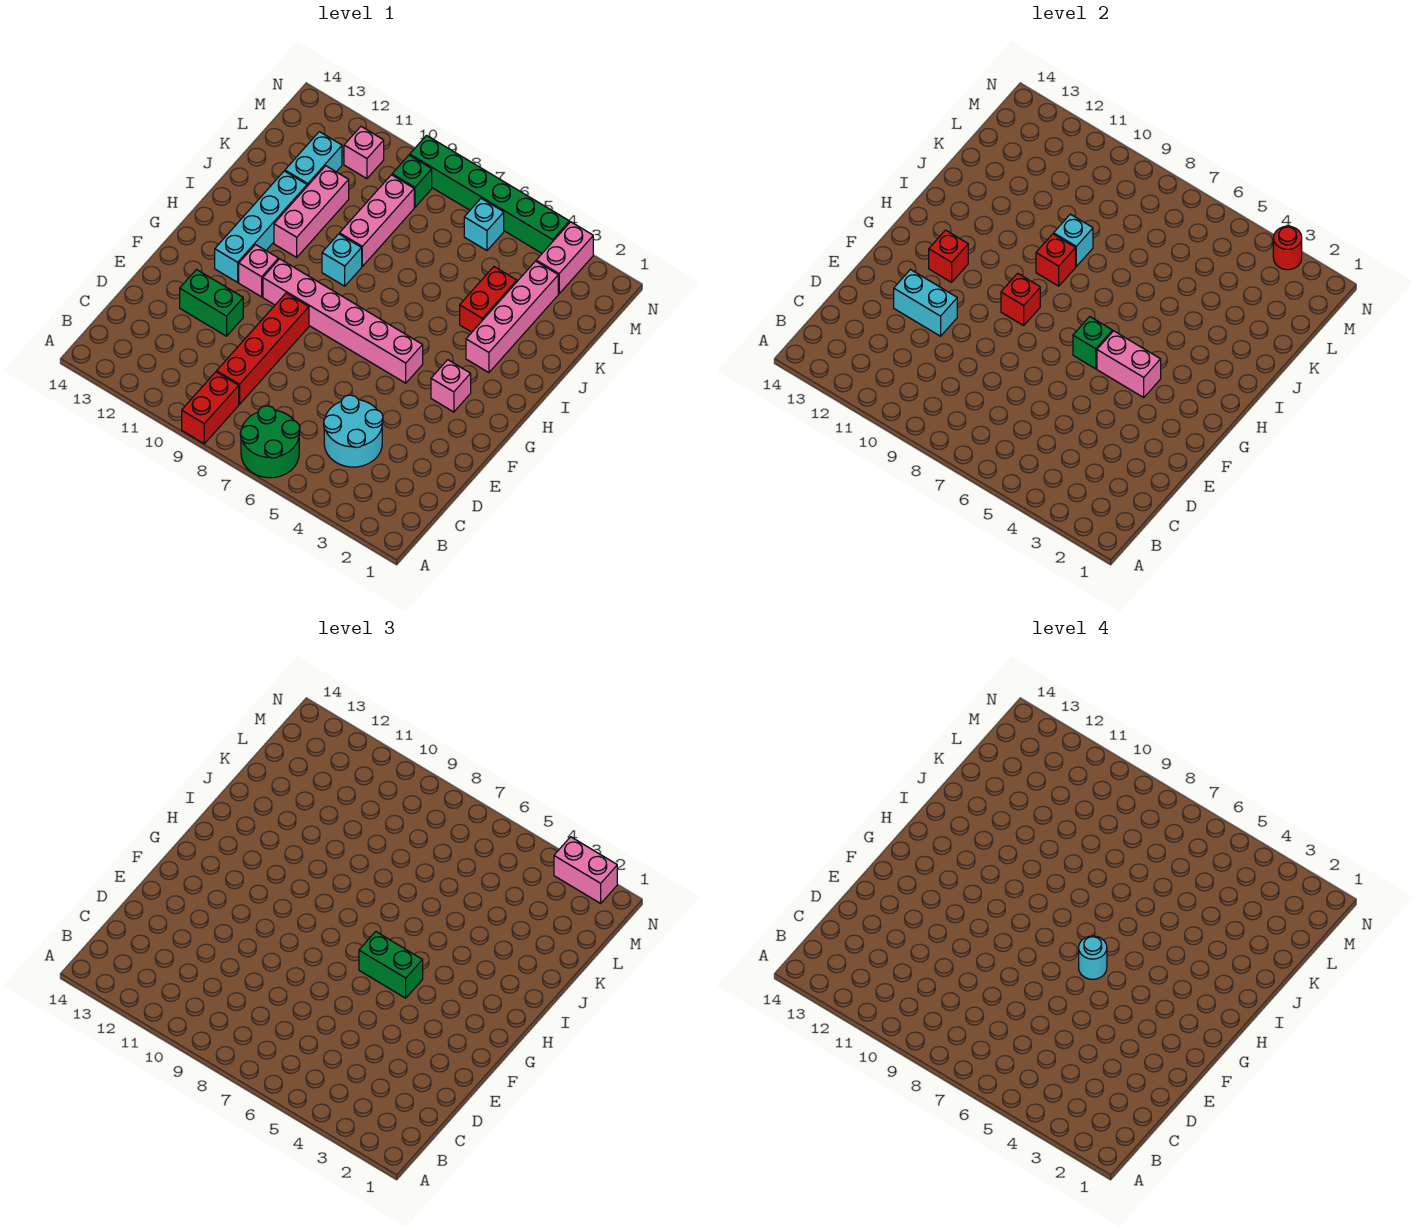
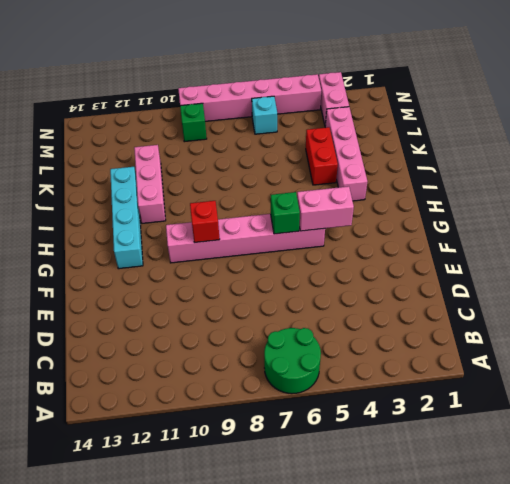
pink 1x6 brick [178,74,321,121] -> green 1x6 brick [410,136,569,253]
none -> red 1x2 brick [182,372,239,444]
none -> cyan 2x2 round brick [324,395,383,467]
none -> red 1x4 brick [217,293,309,404]
none -> green 1x2 brick [180,270,243,336]

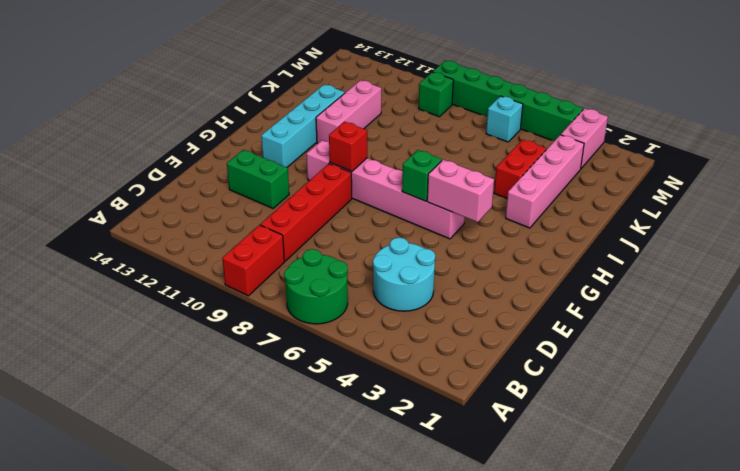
none -> pink 1x1 brick [431,360,471,412]
none -> pink 1x1 brick [239,245,278,297]
none -> cyan 1x1 brick [322,234,362,286]
none -> pink 1x3 brick [340,175,414,266]

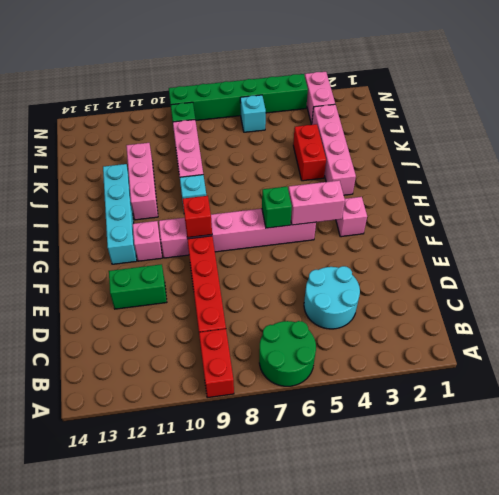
none -> cyan 1x2 brick [285,132,342,186]
none -> pink 1x1 brick [344,127,384,179]
none -> cyan 1x2 brick [894,270,957,336]
none -> red 1x1 brick [929,230,968,282]

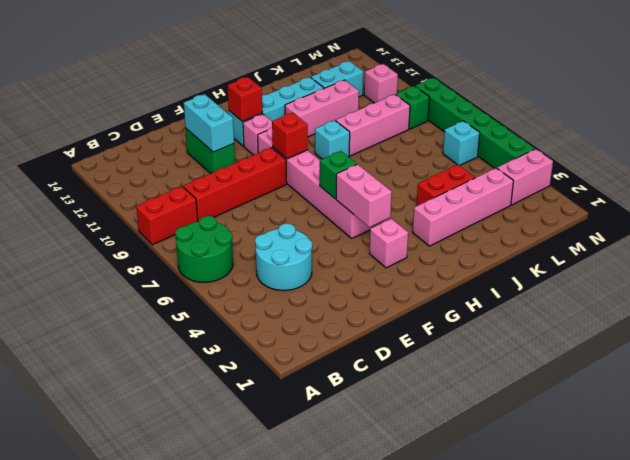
none -> red 1x1 brick [1036,234,1076,286]
none -> cyan 1x1 brick [1054,214,1093,266]
none -> red 1x1 round brick [1273,226,1302,270]
none -> green 1x2 brick [359,932,423,998]

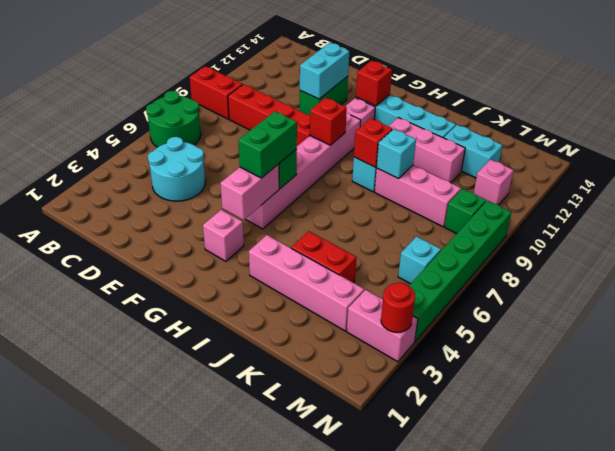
none -> pink 1x2 brick [554,837,617,903]
none -> cyan 1x1 round brick [1079,936,1107,979]

